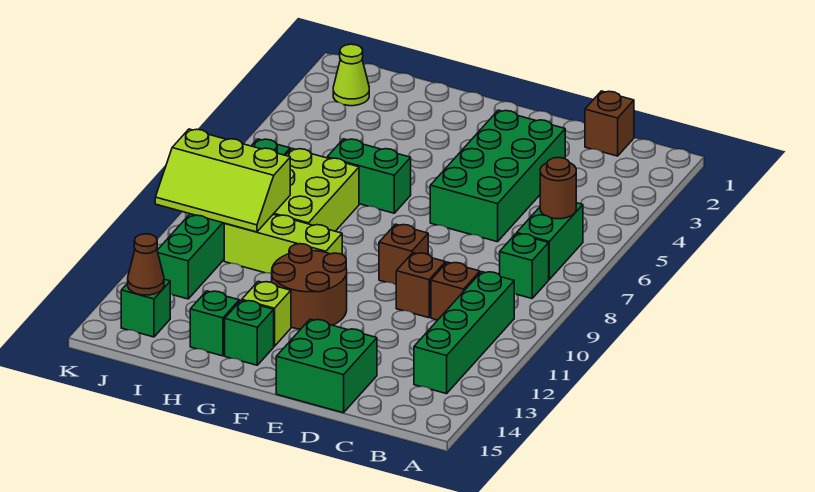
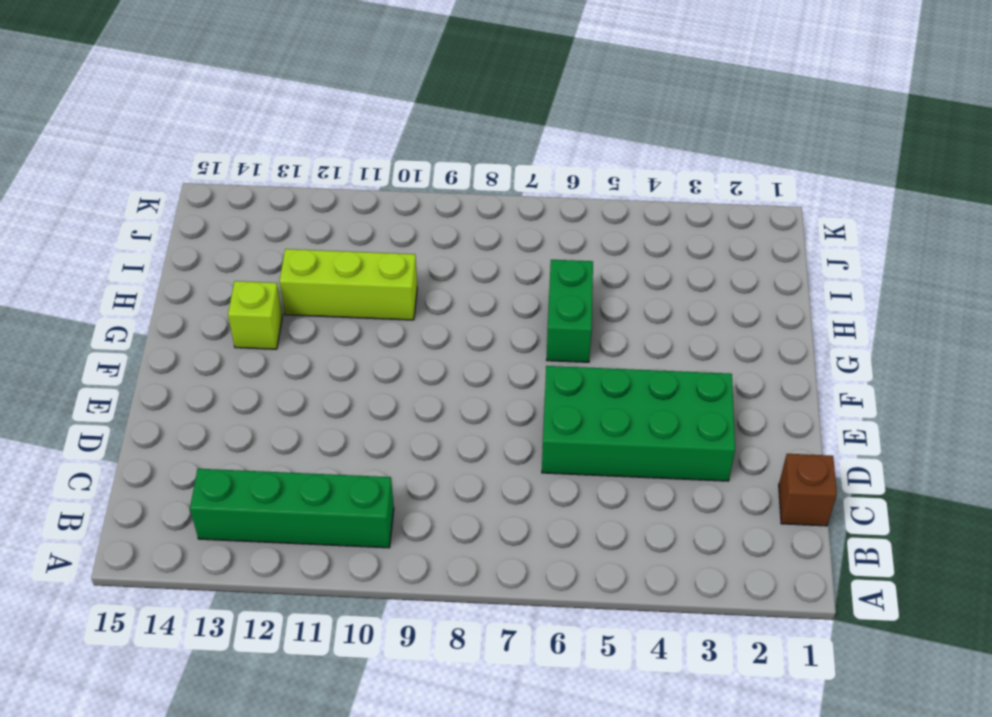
lime 1x3 brick [280,249,417,320] -> lime 1x3 brick turned to [224,214,342,273]
none -> green 1x2 brick [517,203,583,279]
none -> green 1x1 brick [500,234,549,298]
none -> brown 1x1 brick [431,262,480,320]

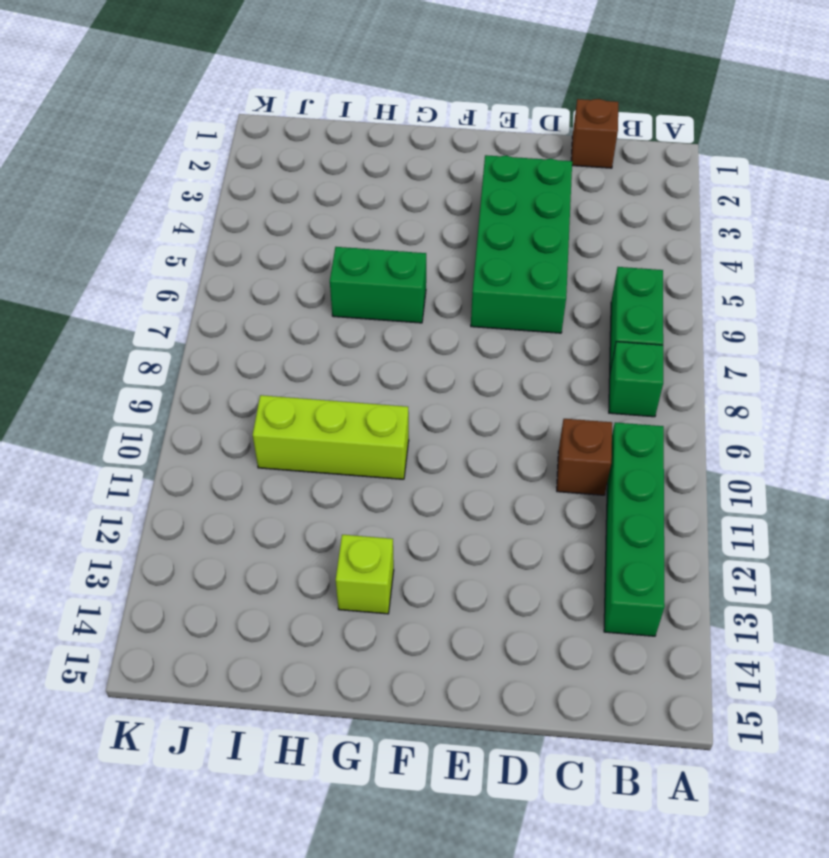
none -> brown 1x1 brick [396,253,446,318]
none -> green 2x2 brick [276,319,377,413]
none -> brown 1x1 brick [379,224,428,285]

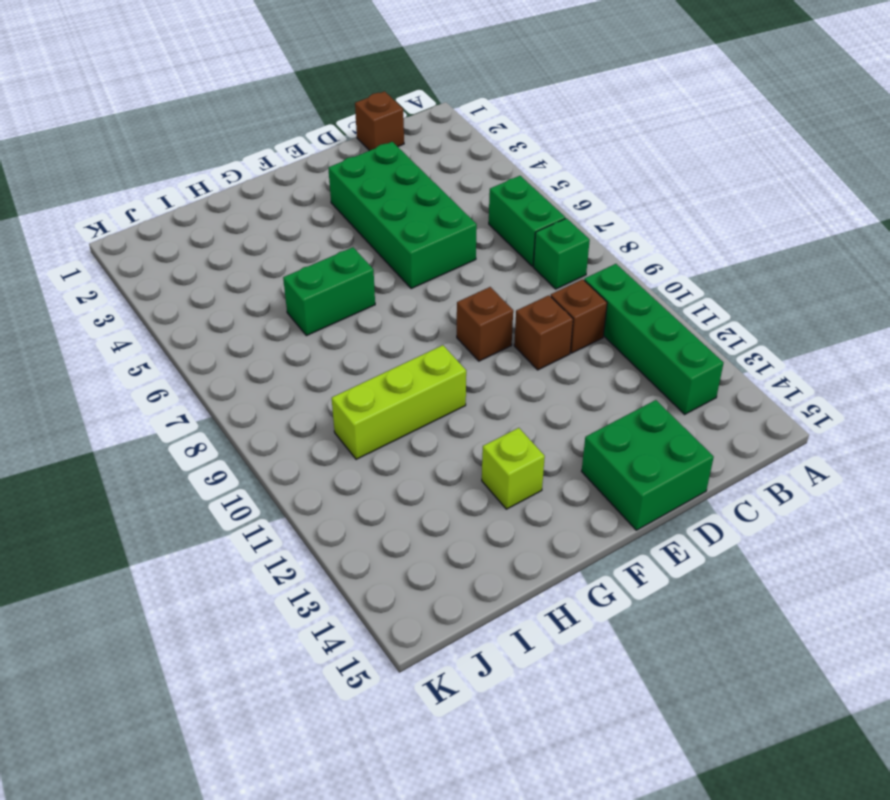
none -> brown 2x2 round brick [272,244,347,329]
none -> green 1x1 brick [225,300,274,365]
none -> lime 2x3 brick [274,149,359,231]

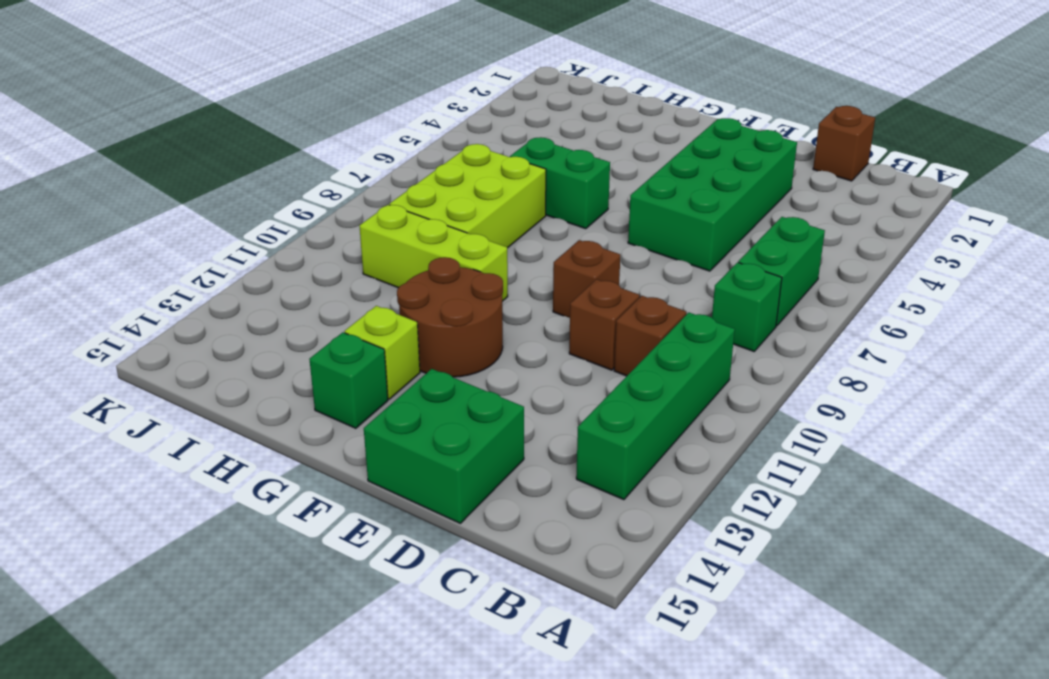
none -> green 1x1 brick [190,291,239,356]
none -> lime 1x1 cone [333,44,369,106]
none -> green 1x6 brick [157,139,290,299]

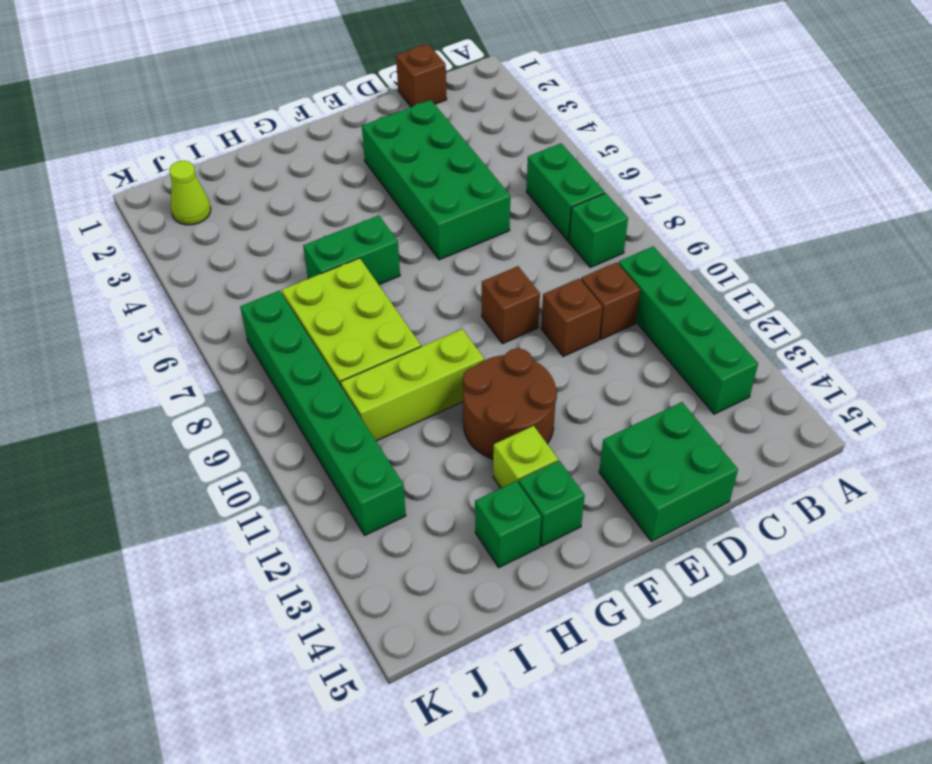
none -> green 1x1 brick [121,279,170,337]
none -> brown 1x1 round brick [540,157,576,219]
none -> lime 2x3 slope [155,129,290,232]

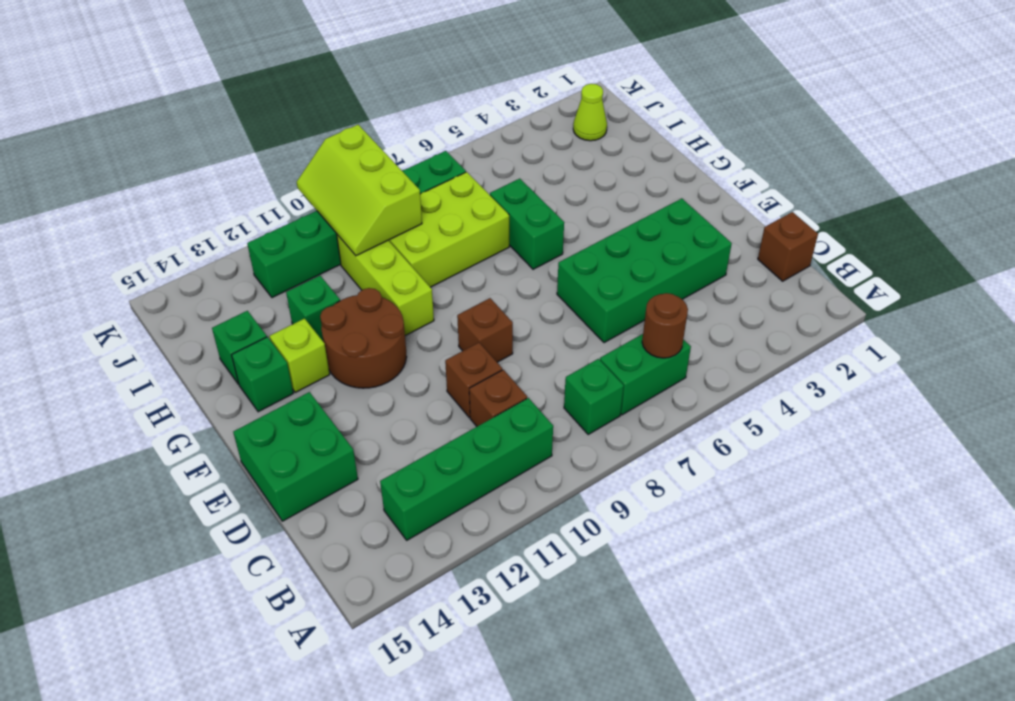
green 1x1 brick [286,276,340,341] -> green 1x1 brick moved to [121,279,170,337]
none -> brown 1x1 cone [128,234,164,295]

